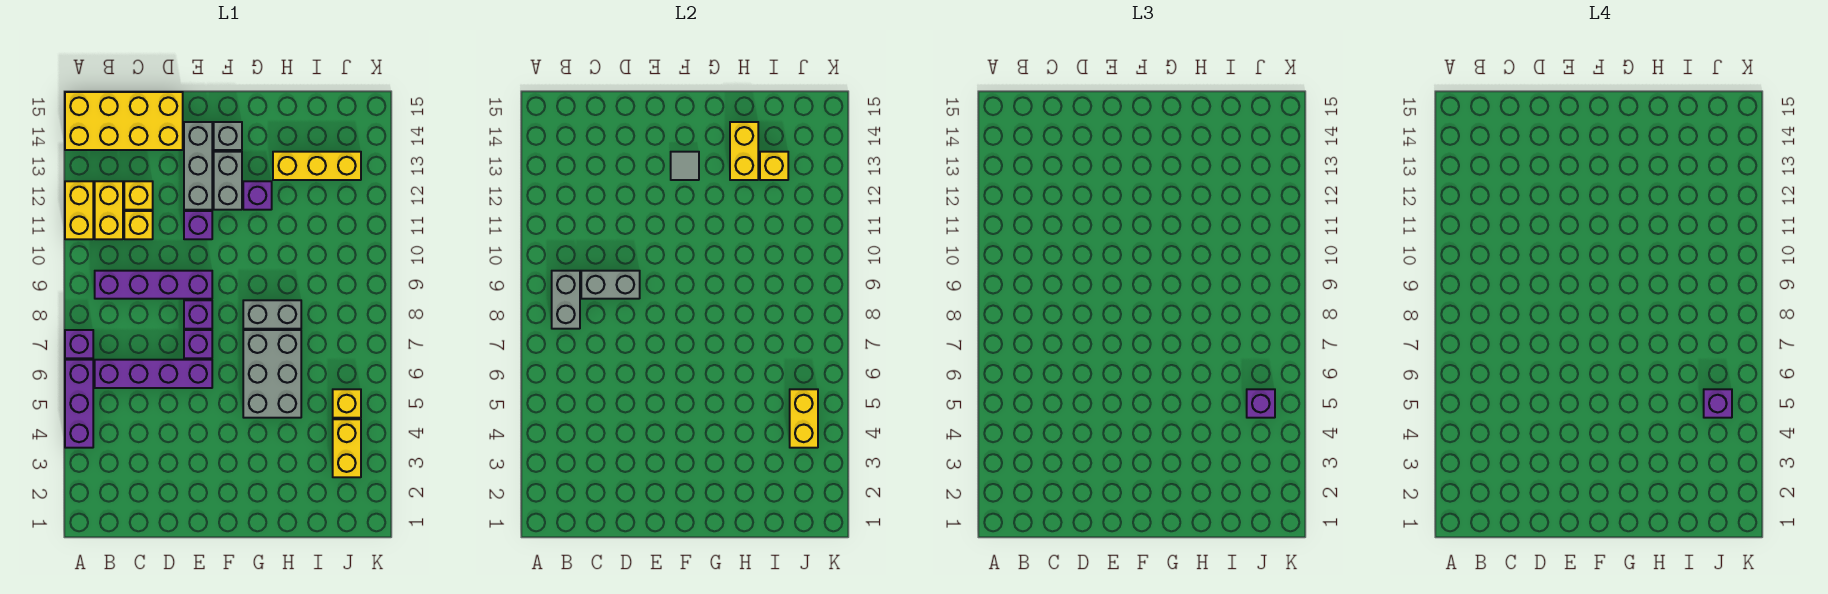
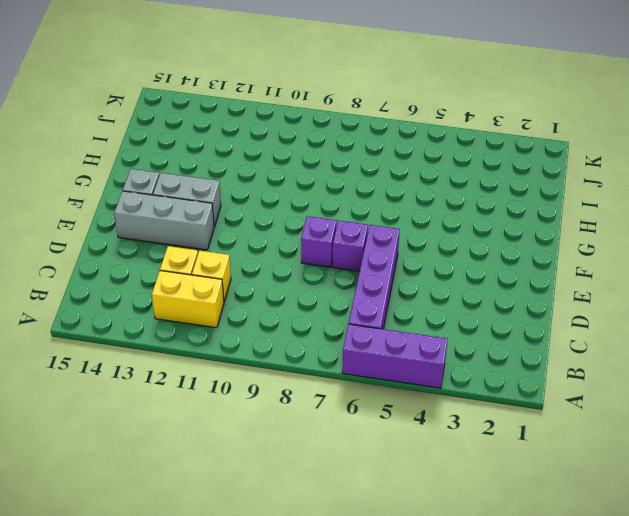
none -> purple 1x1 brick [65,330,93,358]
none -> yellow 1x2 brick [65,181,93,239]
none -> yellow 2x4 brick [65,92,183,150]

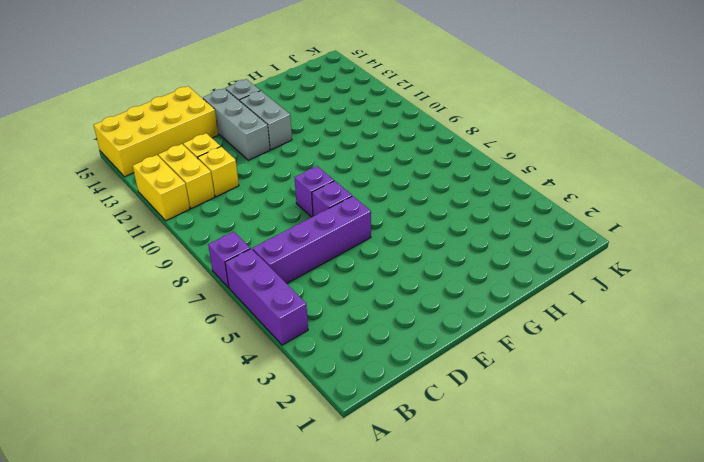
none -> purple 1x4 brick [95,271,212,299]
none -> purple 1x1 brick [184,211,212,239]
none -> grey 2x3 brick [243,330,301,418]

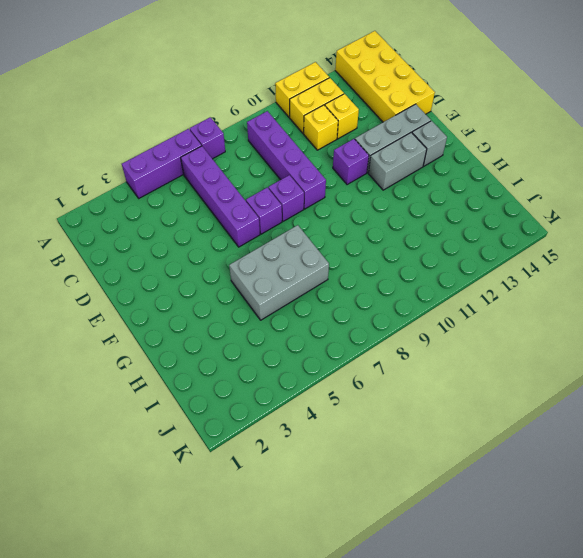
none -> grey 1x2 brick [243,300,301,329]
none -> purple 1x1 brick [243,181,272,210]
none -> yellow 1x3 brick [273,152,361,180]

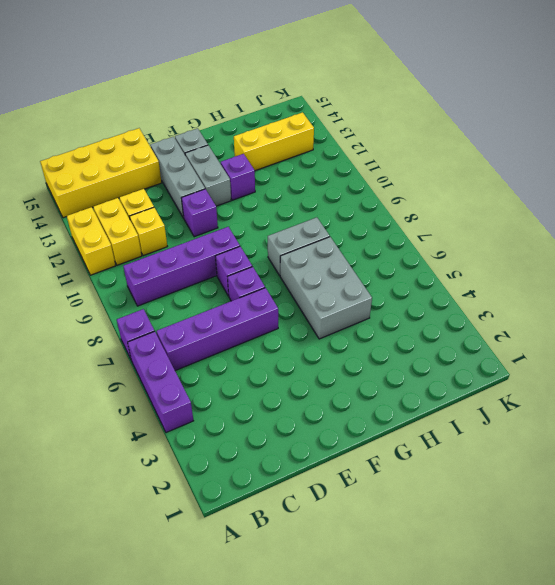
none -> yellow 1x2 brick [333,419,361,477]
none -> yellow 1x1 brick [333,389,361,418]
none -> grey 1x2 brick [552,271,580,329]

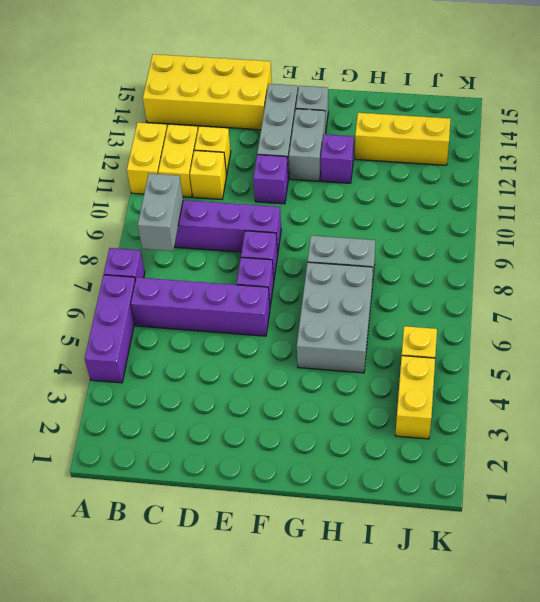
none -> grey 1x2 brick [581,271,640,299]
none -> grey 1x1 tile [671,152,699,180]
none -> yellow 1x2 brick [730,122,758,180]

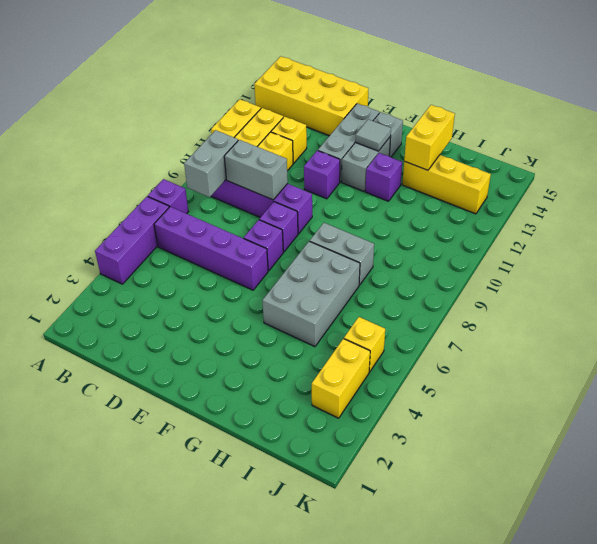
none -> yellow 1x1 brick [760,152,788,180]
none -> yellow 1x2 brick [790,389,818,448]
none -> purple 1x1 brick [1247,389,1275,418]

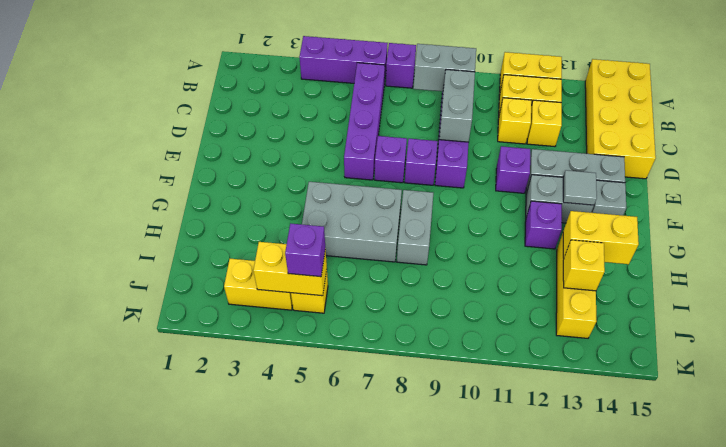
none -> purple 1x1 brick [1704,389,1732,418]

